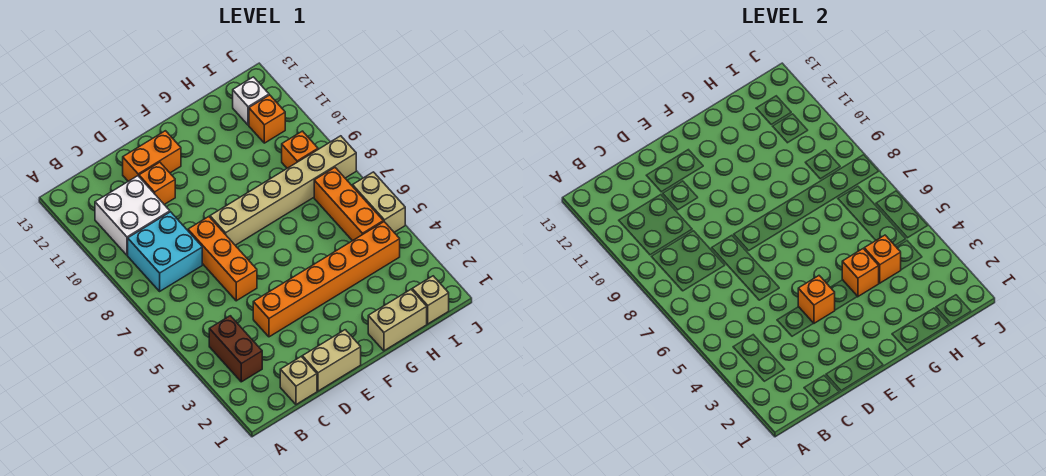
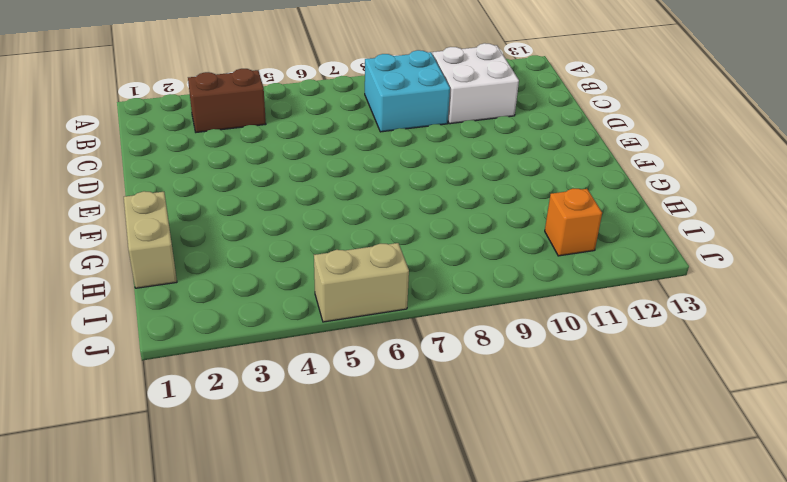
none -> tan 1x1 brick [280,357,317,405]
none -> tan 1x2 brick [302,330,361,391]
none -> orange 1x6 brick [253,222,400,337]

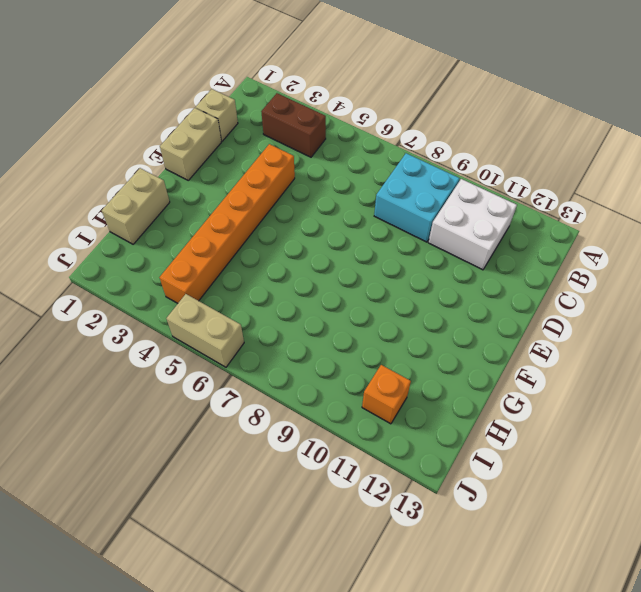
none -> orange 1x3 brick [188,217,257,301]
none -> orange 1x1 brick [139,162,175,205]
none -> orange 1x2 brick [123,131,181,181]

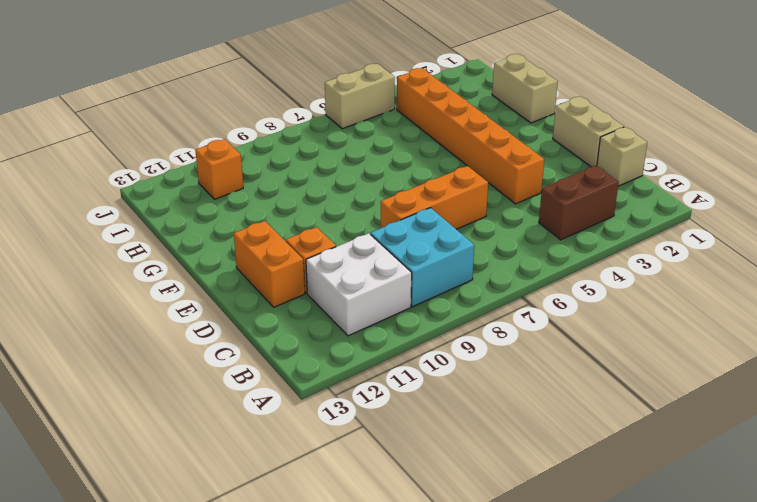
none -> tan 1x6 brick [210,136,356,245]
none -> tan 1x1 brick [412,276,449,324]
none -> orange 1x3 brick [314,168,383,241]

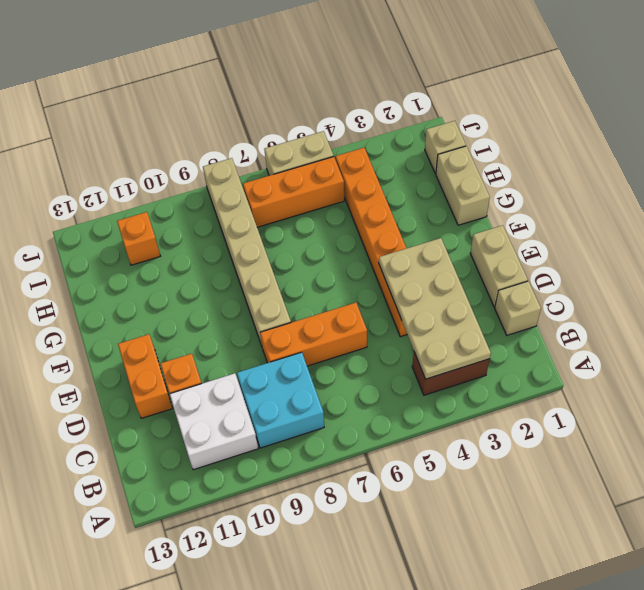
tan 2x4 plate [379,238,491,379] -> orange 1x1 brick [798,276,835,323]
none -> orange 1x1 brick [282,131,318,168]
none -> white 1x1 brick [233,77,269,125]
none -> orange 1x1 brick [842,249,879,297]

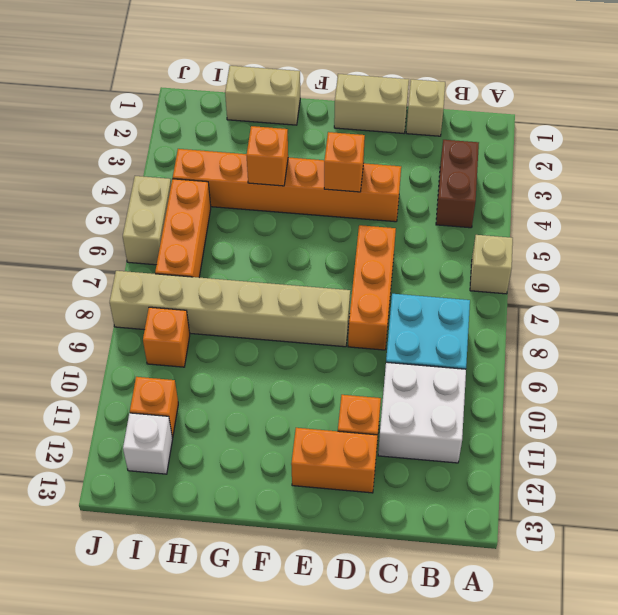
tan 1x1 brick [470,235,513,294] -> tan 1x1 brick moved to [412,276,449,324]
none -> orange 1x1 brick [864,235,901,283]

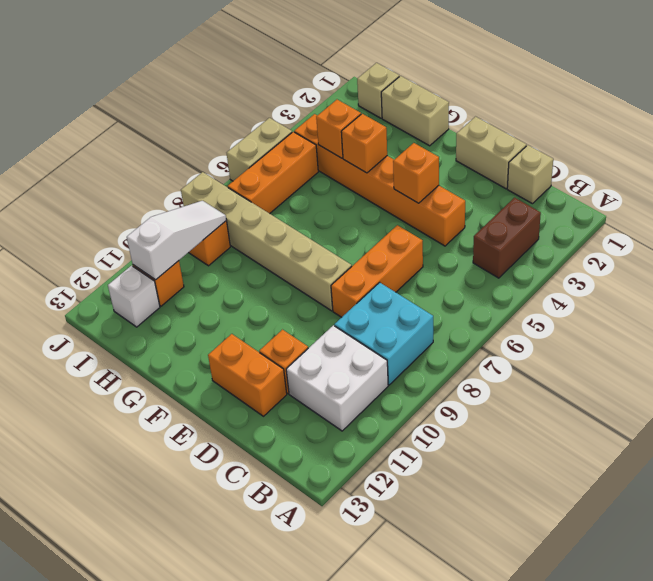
white 1x3 slope [127,201,226,280] -> none

